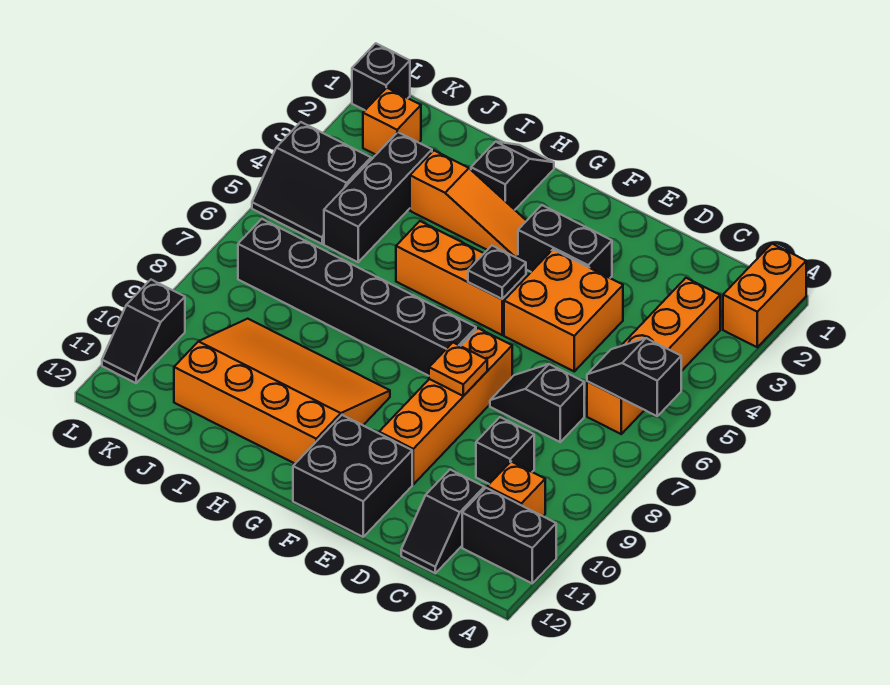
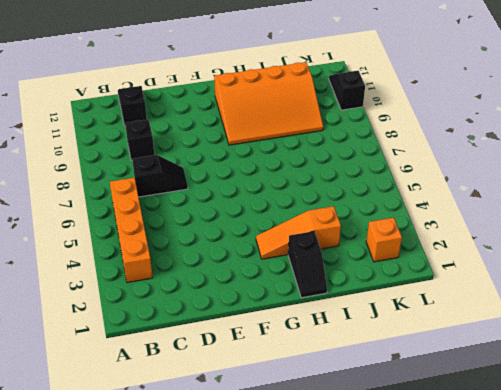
none -> orange 1x2 brick [723,244,806,347]
none -> black 1x2 brick [462,488,556,583]
none -> orange 1x1 brick [487,462,545,516]

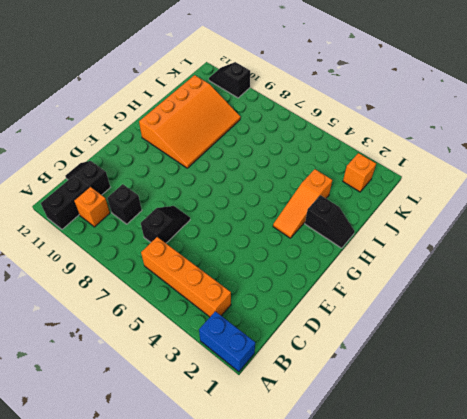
blue 1x2 brick [199,311,255,372] -> orange 1x2 brick [723,244,806,347]
none -> orange 2x2 brick [504,250,623,371]
none -> black 1x2 brick [518,205,612,278]
none -> orange 1x4 brick [379,328,512,484]

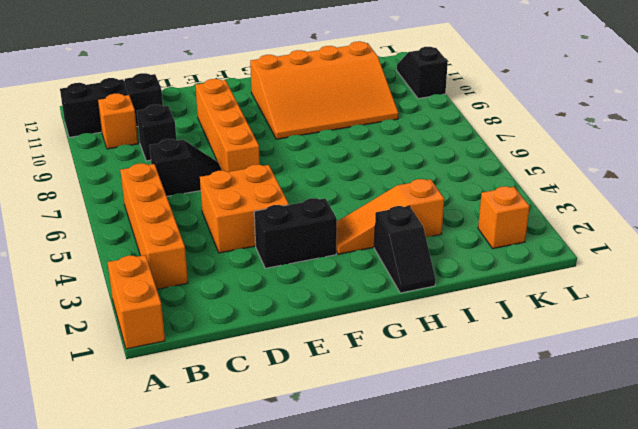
none -> black 2x2 brick [293,415,412,537]
none -> orange 1x3 brick [396,221,526,335]
none -> black 1x6 brick [238,219,476,376]

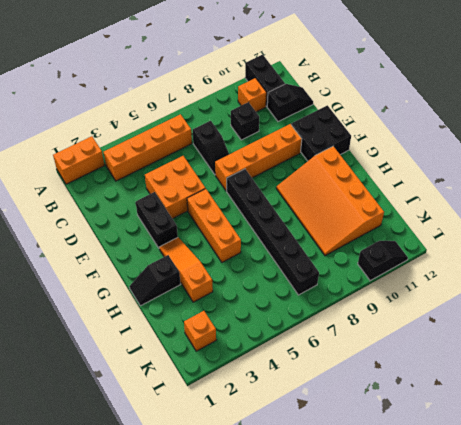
none -> black 1x3 brick [324,132,432,262]
none -> black 2x2 slope [252,122,371,244]
none -> black 1x1 brick [352,43,410,110]

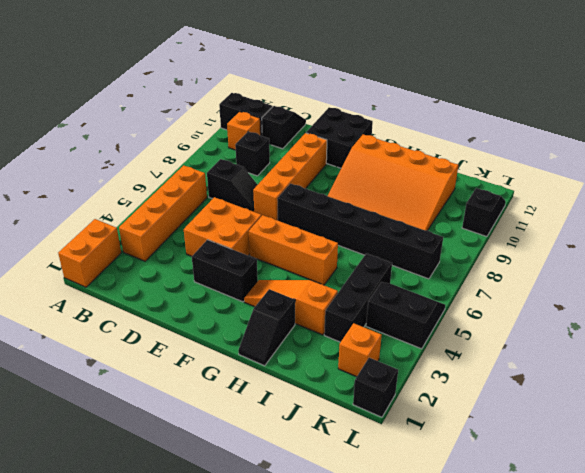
none -> black 1x2 slope [587,338,681,416]
none -> orange 1x1 plate [429,343,487,396]
none -> black 1x1 plate [468,246,526,299]

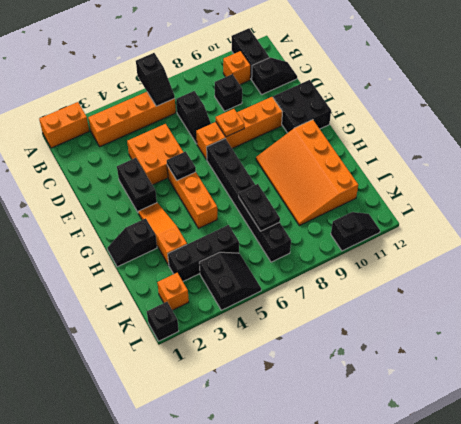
black 1x2 plate [239,184,280,231] -> none

